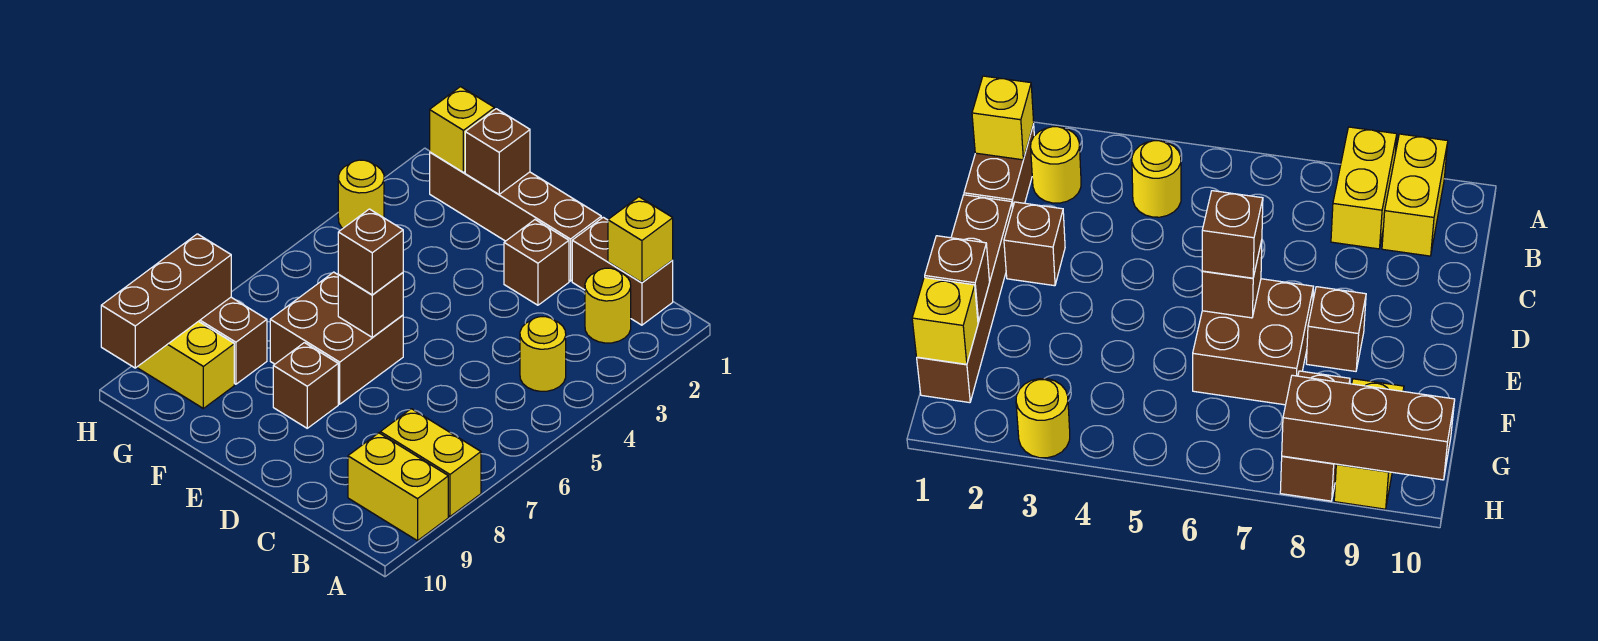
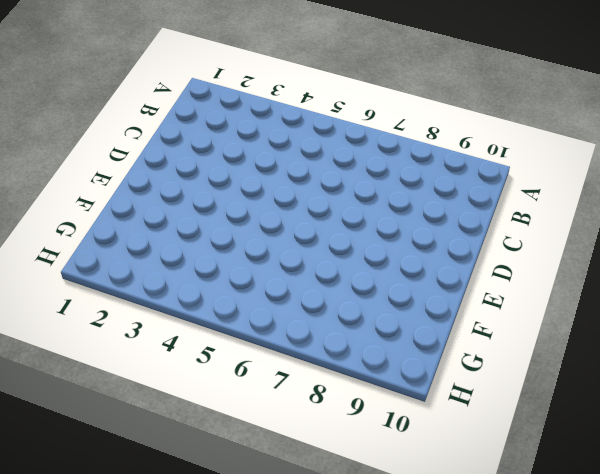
none -> yellow 1x2 brick [380,409,481,516]
none -> yellow 1x2 brick [348,433,448,541]
none -> brown 1x2 brick [572,217,673,325]

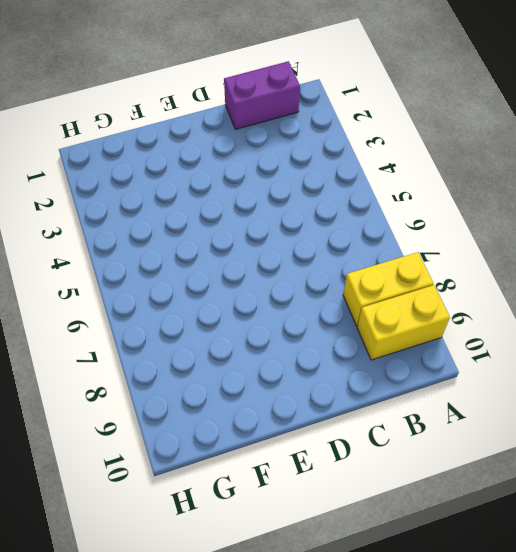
purple 1x2 brick [224,61,300,129] -> brown 1x2 brick [572,217,673,325]
none -> yellow 1x1 round brick [585,268,631,343]
none -> yellow 1x1 round brick [520,317,566,391]
none -> brown 1x4 brick [430,152,601,281]

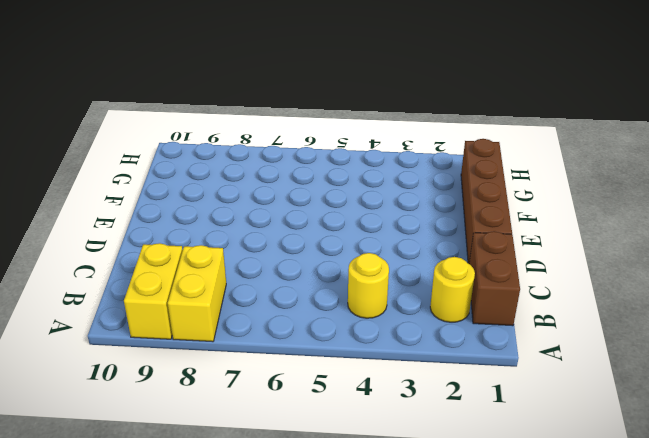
none -> brown 1x1 brick [504,220,569,305]
none -> brown 2x2 brick [270,272,403,404]
none -> brown 1x1 brick [273,343,338,428]

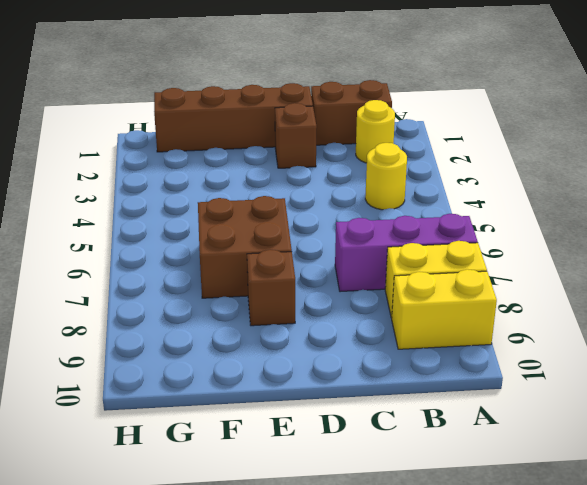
purple 1x3 brick [335,214,478,292] -> none
none -> brown 1x2 brick [199,297,267,384]
none -> yellow 1x2 brick [137,321,234,408]
none -> yellow 1x1 round brick [338,160,384,228]

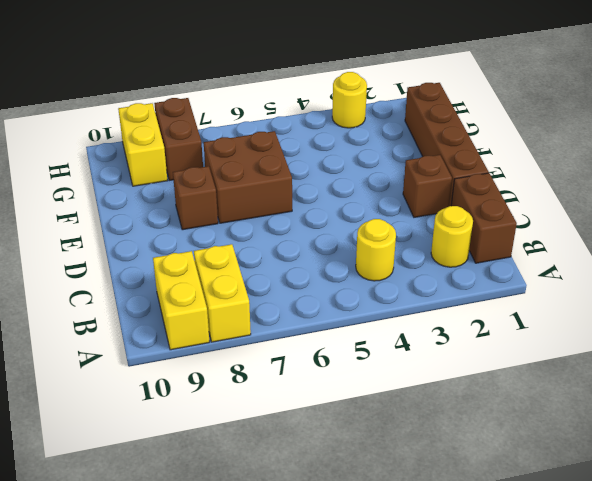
none -> yellow 1x1 brick [608,197,673,283]
none -> brown 1x1 brick [338,273,403,338]
none -> brown 1x1 brick [465,109,530,194]

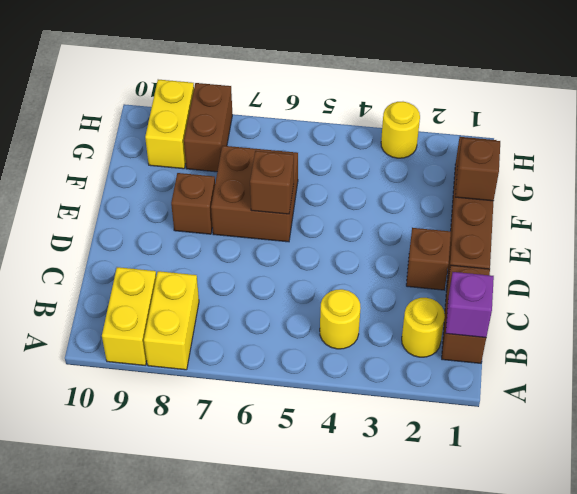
purple 1x1 brick [446,272,494,338] -> yellow 1x1 brick [608,197,673,283]
none -> yellow 1x1 brick [430,87,494,172]
none -> brown 1x3 brick [101,234,231,368]
none -> brown 1x1 brick [338,209,403,295]

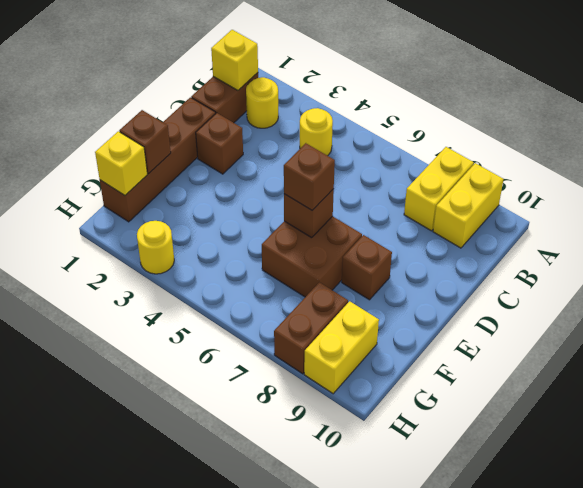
none -> brown 1x3 brick [101,234,231,368]

